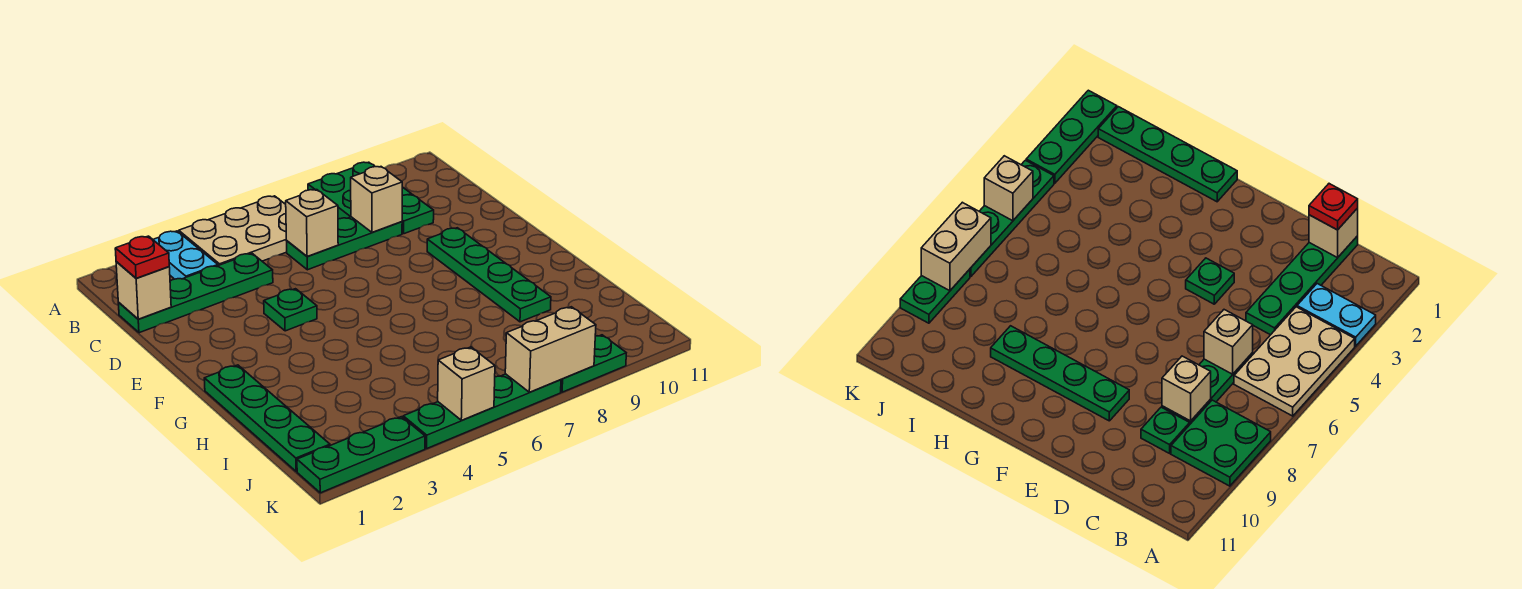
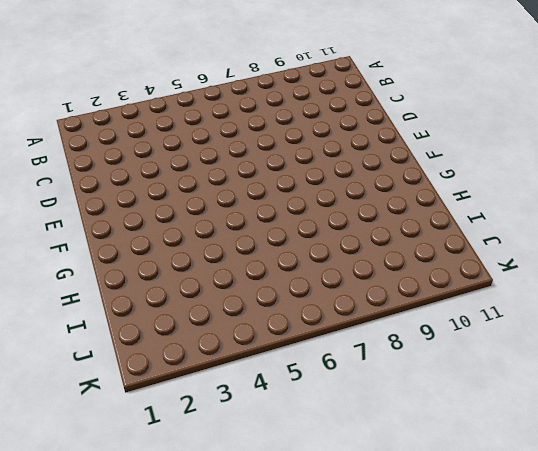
none -> cyan 1x2 plate [153,231,218,279]
none -> tan 2x3 plate [179,196,287,266]
none -> green 2x2 plate [308,162,411,219]

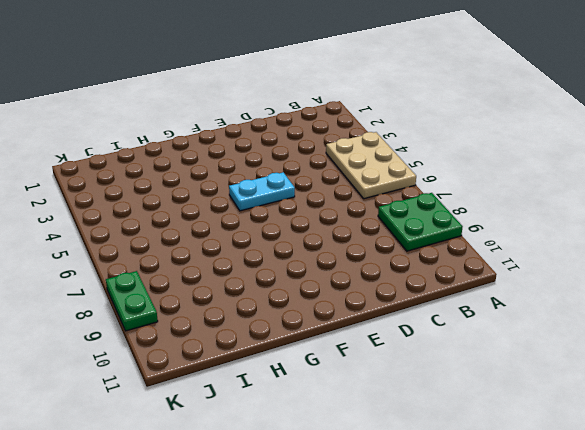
cyan 1x2 plate [229,172,295,211] -> cyan 1x2 plate moved to [153,231,218,279]
none -> green 1x4 plate [118,253,273,333]
none -> green 1x3 plate [287,217,402,270]
none -> green 1x1 plate [402,194,434,234]

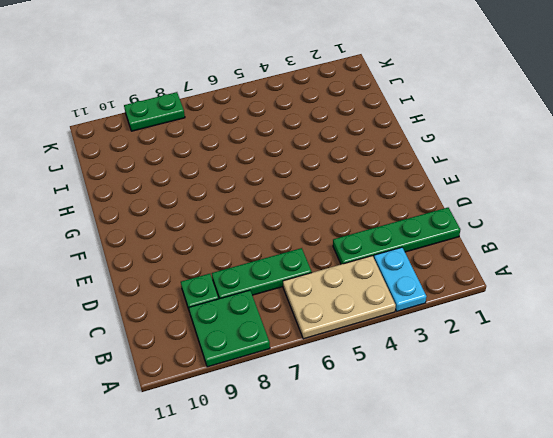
none -> green 1x1 plate [264,289,317,331]
none -> green 1x4 plate [427,228,551,322]
none -> green 1x4 plate [204,365,330,472]

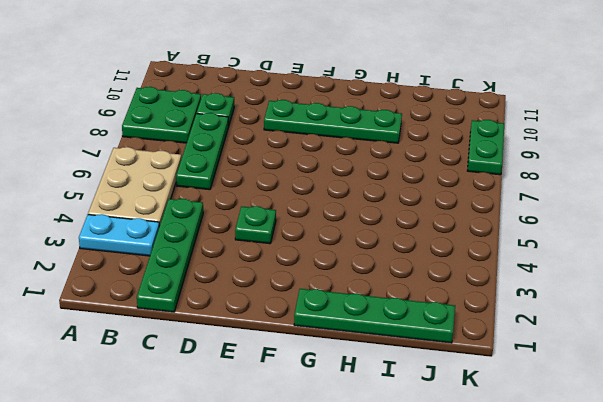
none -> green 1x3 plate [297,417,425,493]
none -> green 1x4 plate [403,374,561,448]
none -> tan 1x1 brick [116,262,171,319]

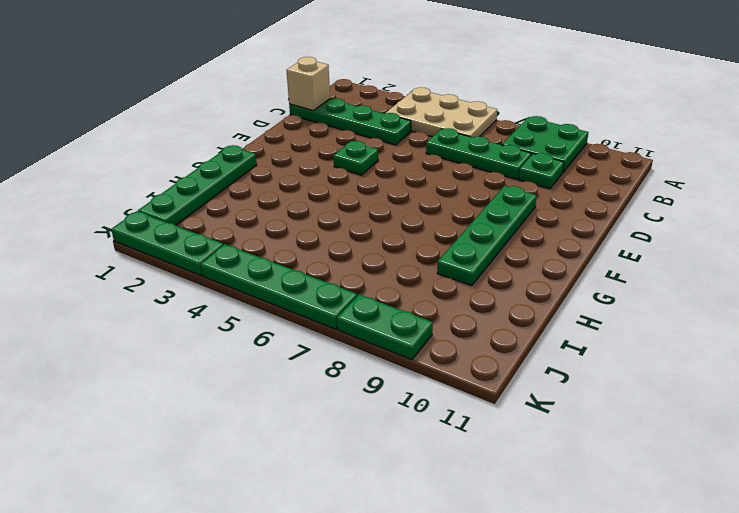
none -> cyan 1x2 plate [153,231,218,279]
none -> tan 1x1 brick [286,190,338,257]
none -> tan 1x1 brick [351,167,402,233]

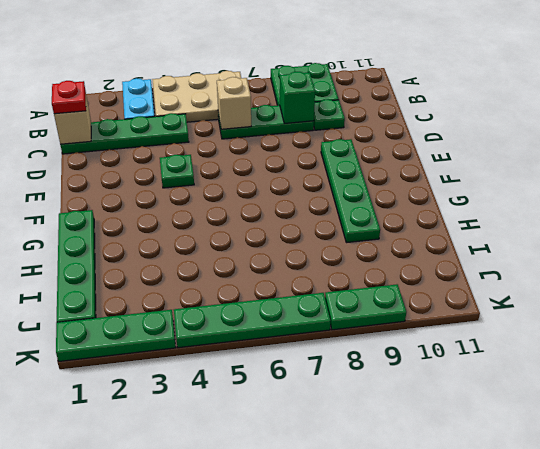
green 1x1 brick [279,72,315,124] -> tan 1x1 brick [351,167,402,233]
none -> tan 1x1 brick [438,347,495,420]
none -> tan 1x2 brick [505,307,596,392]

